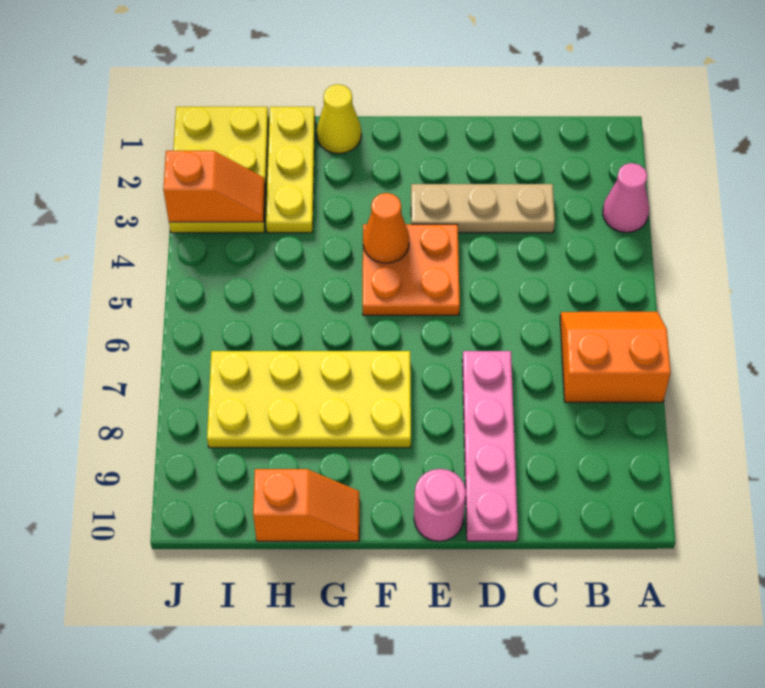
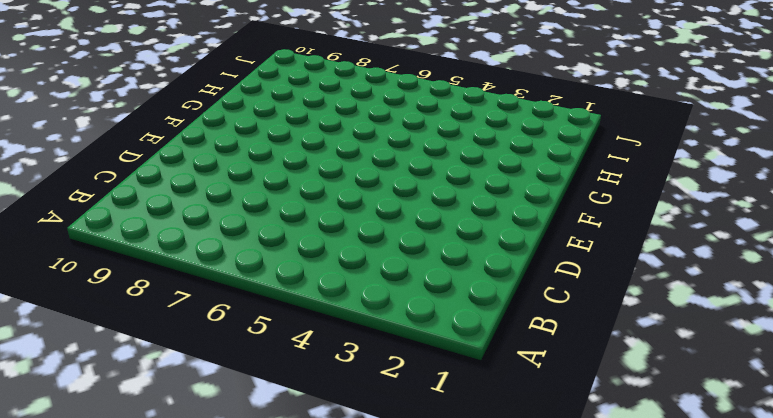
none -> pink 1x1 cone [603,163,649,232]
none -> orange 2x2 slope [560,312,671,402]
none -> tan 1x3 plate [411,184,555,233]

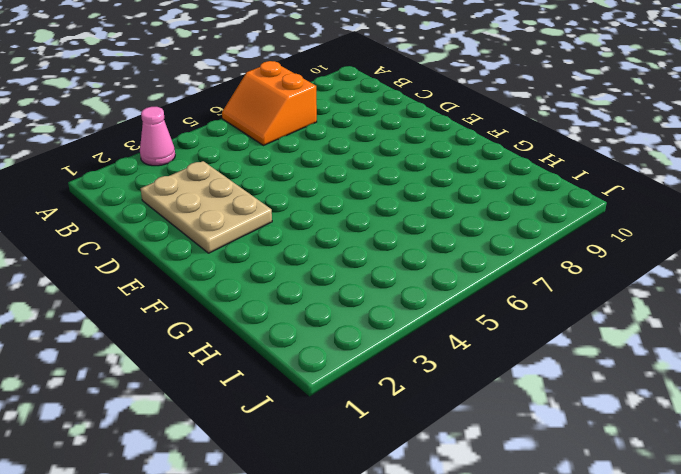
tan 2x3 plate [141,161,272,253] -> tan 1x3 plate [411,184,555,233]
none -> pink 1x4 plate [462,351,518,541]
none -> orange 2x2 plate [363,224,460,315]
none -> pink 1x1 round brick [414,469,466,541]

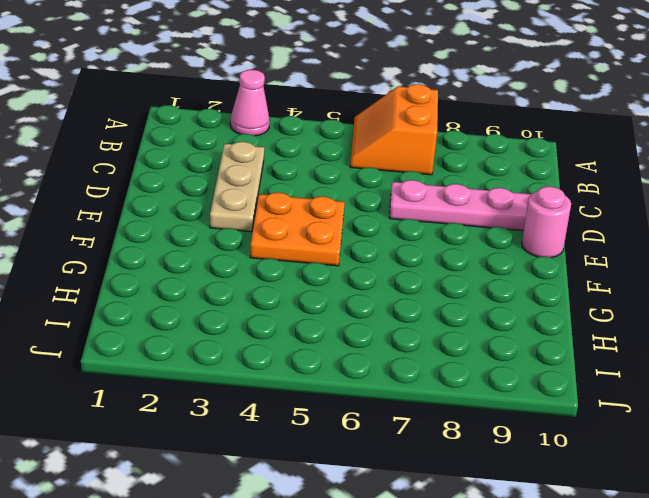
none -> yellow 2x4 plate [207,351,411,448]
none -> yellow 1x1 cone [317,84,361,154]
none -> orange 1x2 slope [253,469,359,541]

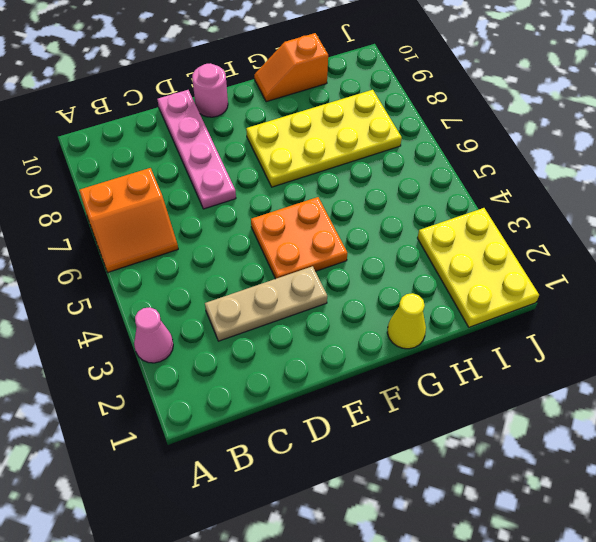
none -> yellow 1x3 plate [266,107,315,233]
none -> orange 1x1 cone [363,193,410,263]
none -> orange 1x2 slope [163,151,265,222]

